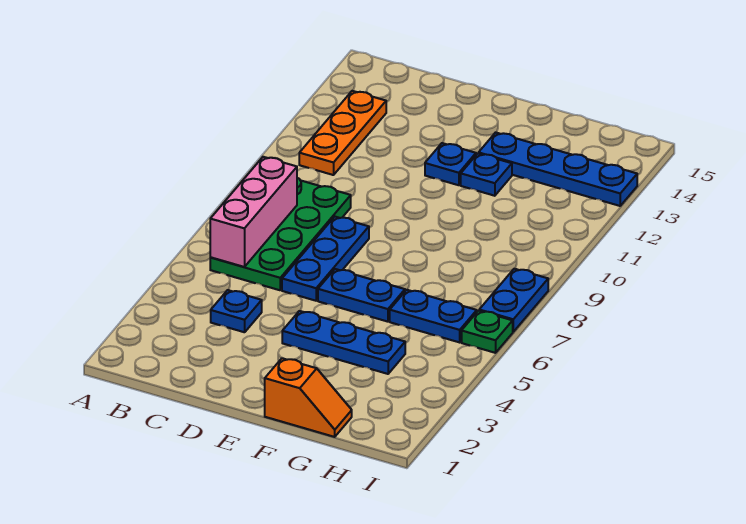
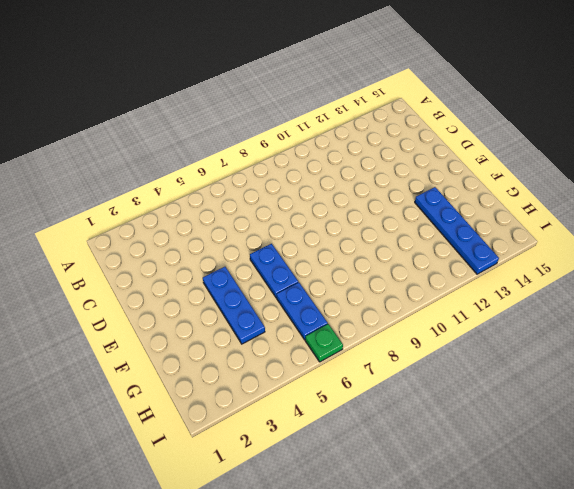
none -> green 2x4 plate [210,178,351,290]
none -> orange 1x3 plate [299,91,386,175]
none -> blue 1x1 plate [211,290,262,332]

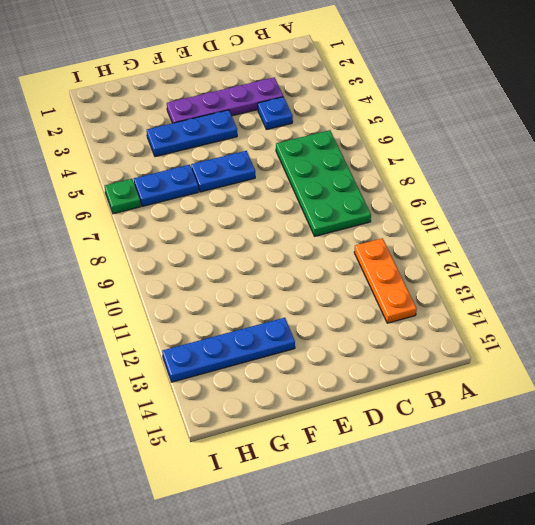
purple 1x4 plate [167,77,283,123] -> none
none -> blue 1x3 plate [282,217,369,301]
none -> blue 1x1 plate [425,143,476,185]
none -> orange 1x2 slope [265,358,352,437]

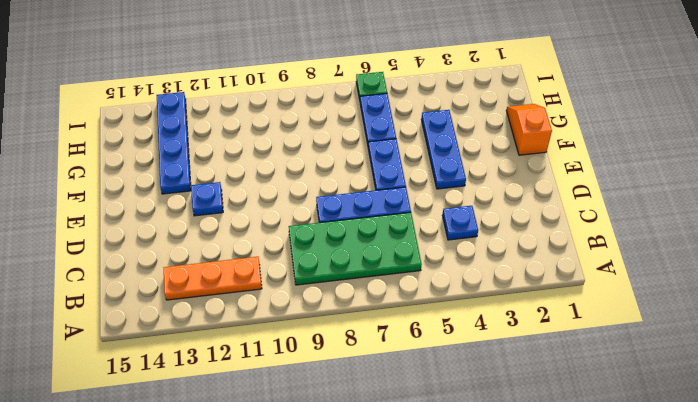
none -> blue 1x1 plate [461,154,512,196]
none -> blue 1x2 plate [479,269,548,332]
none -> pink 1x3 brick [210,157,297,267]

